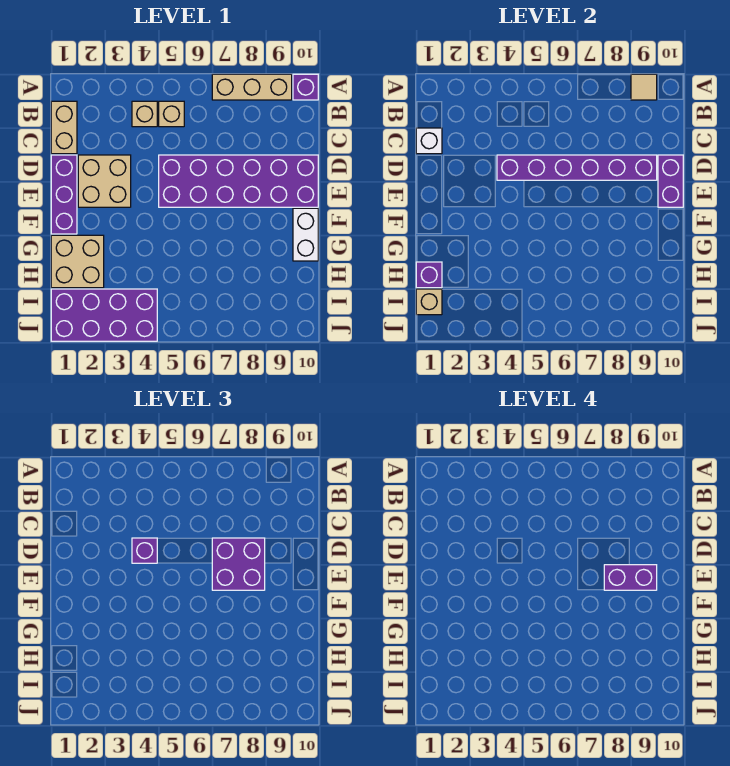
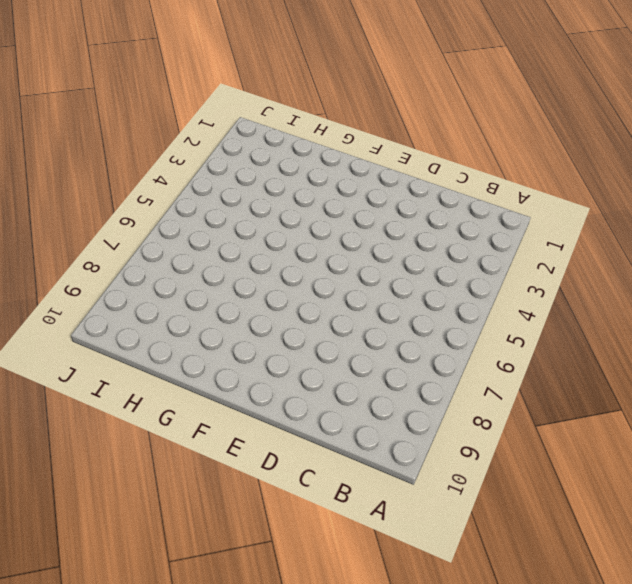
none -> tan 1x3 brick [212,74,292,100]
none -> purple 1x1 brick [293,74,318,100]
none -> tan 1x2 brick [51,101,77,154]

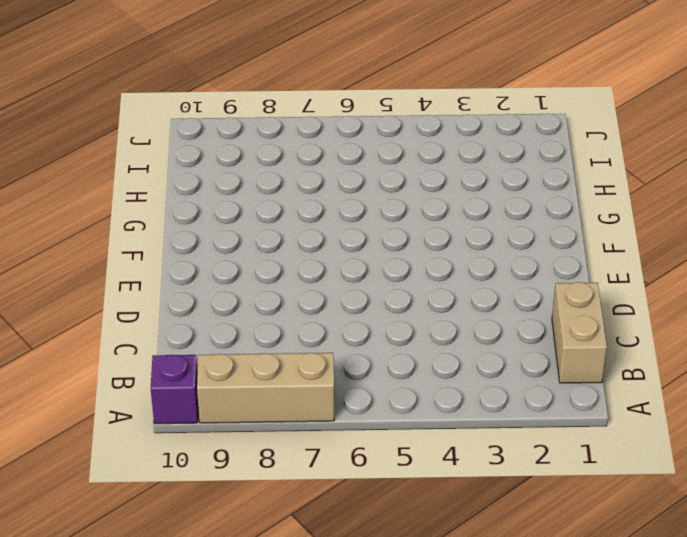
none -> tan 1x1 brick [132,101,157,127]
none -> tan 1x1 brick [159,101,184,127]
none -> purple 1x3 brick [51,155,77,234]

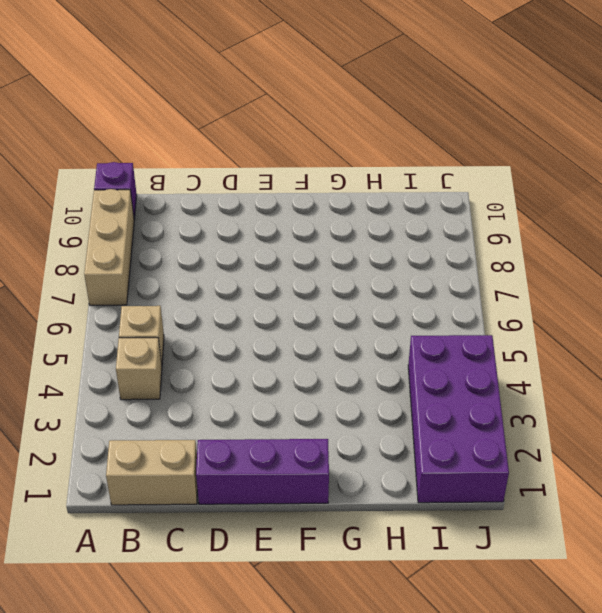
none -> tan 2x2 brick [78,155,131,207]
none -> purple 2x6 brick [159,155,318,207]
none -> white 1x2 brick [293,208,318,261]

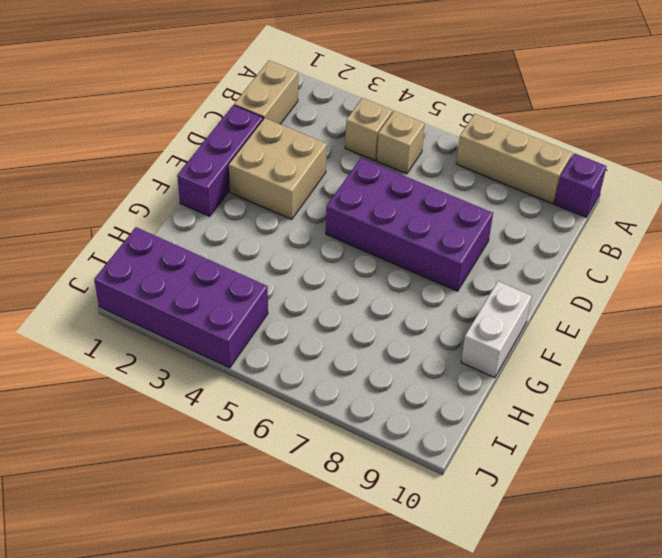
purple 2x4 brick [326,158,493,291] -> purple 2x6 brick [159,155,318,207]
none -> tan 2x2 brick [51,235,104,288]
none -> tan 1x1 tile [631,74,657,100]
none -> white 1x1 brick [416,128,442,154]

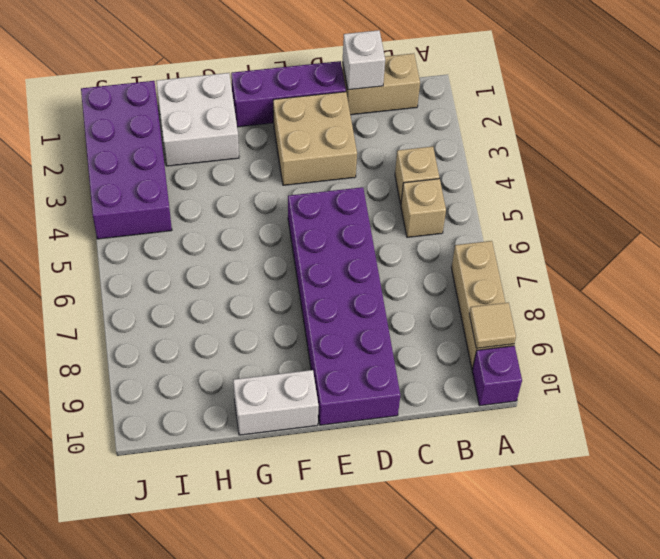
white 2x2 brick [156,73,239,166] -> tan 2x2 brick [51,235,104,288]
none -> purple 1x6 brick [497,155,657,180]
none -> purple 1x2 brick [658,155,683,207]
none -> purple 1x1 brick [416,262,442,288]

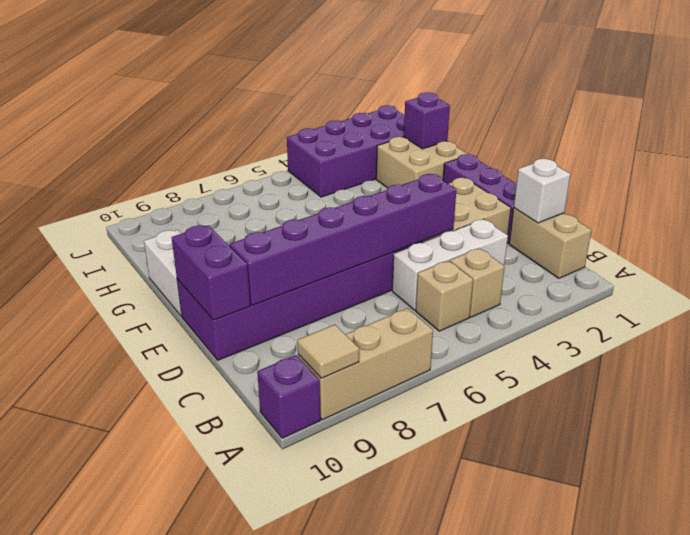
white 1x3 brick [392,219,508,310] -> none
none -> tan 1x1 brick [416,289,442,315]
none -> purple 1x1 brick [132,538,157,563]
none -> purple 2x2 brick [212,538,265,590]

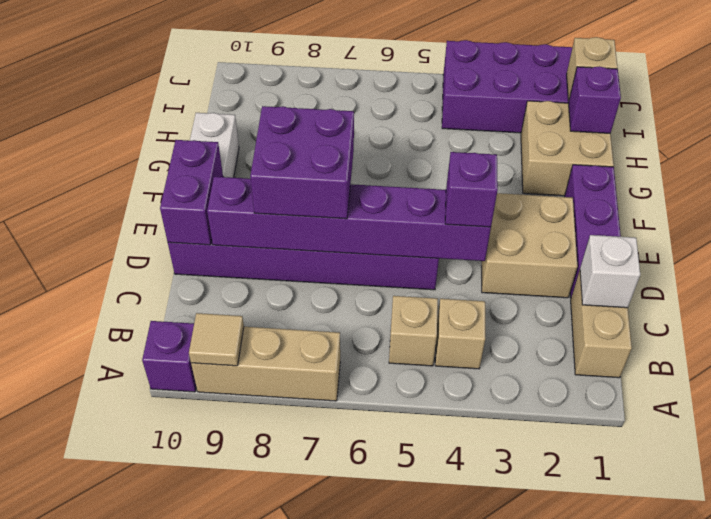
none -> purple 1x2 brick [604,565,657,590]

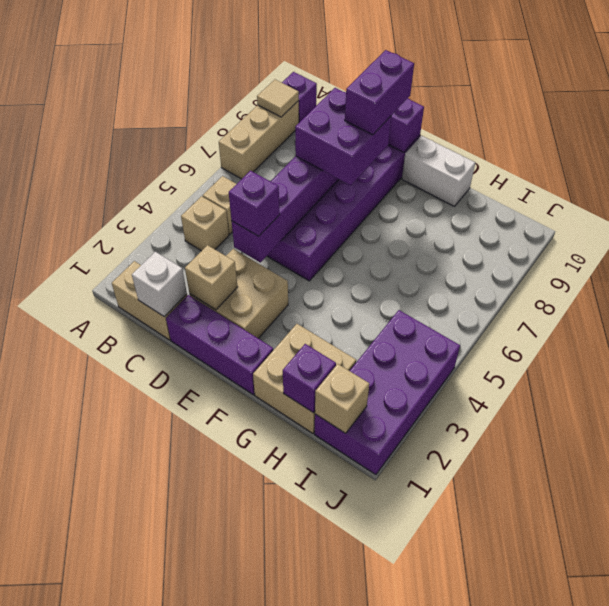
tan 1x1 brick [185,245,238,310] -> none

